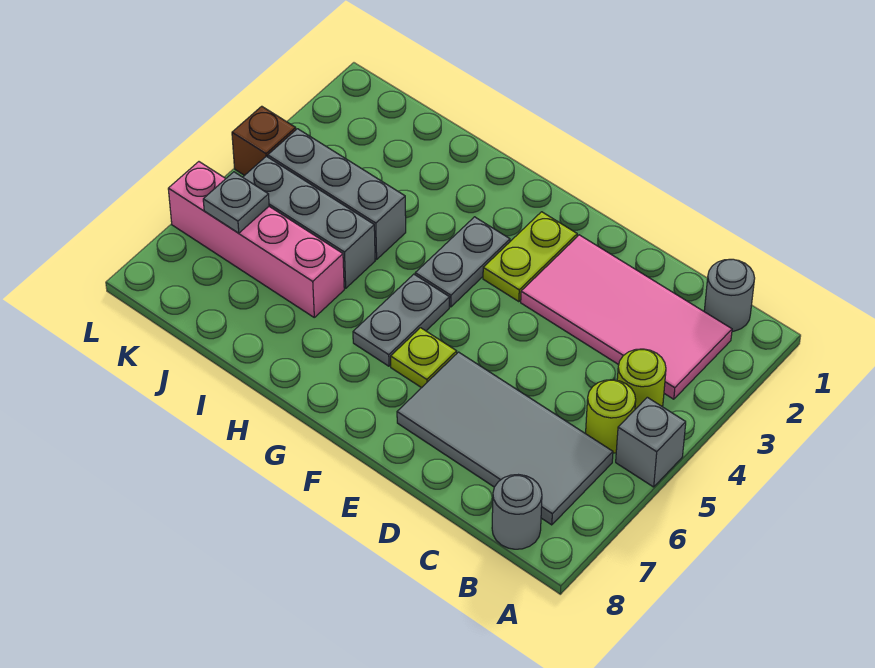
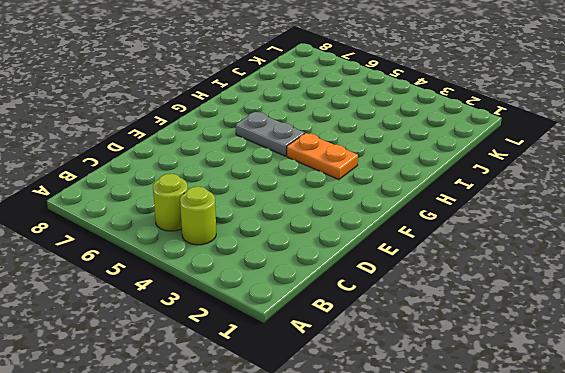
orange 1x2 plate [287,133,358,180] -> grey 1x2 plate [415,217,510,307]
none -> grey 1x1 brick [616,397,686,487]
none -> grey 1x1 round brick [704,259,755,331]
none -> pink 2x4 tile [521,235,732,399]

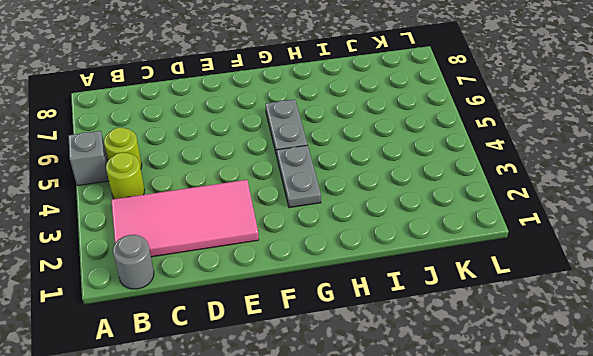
none -> grey 2x4 tile [397,352,613,525]
none -> grey 1x1 round brick [492,475,542,549]
none -> lime 1x2 plate [483,212,577,302]

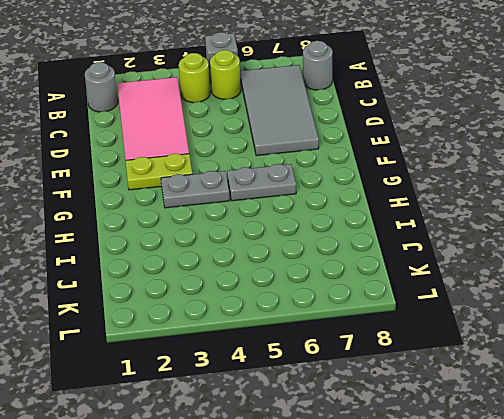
none -> lime 1x1 plate [391,328,457,388]
none -> grey 1x3 brick [268,129,406,259]
none -> grey 1x3 brick [243,156,375,288]

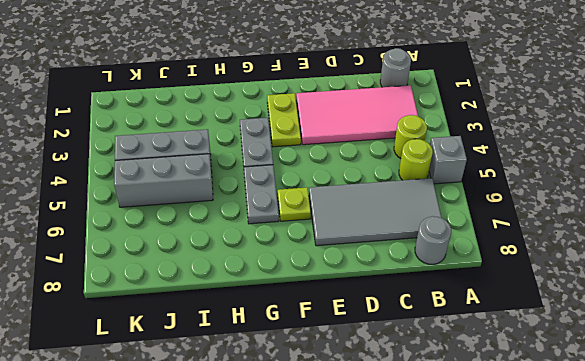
none -> pink 1x4 brick [168,162,344,317]
none -> brown 1x1 brick [232,106,296,176]
none -> grey 1x1 plate [203,172,269,233]

